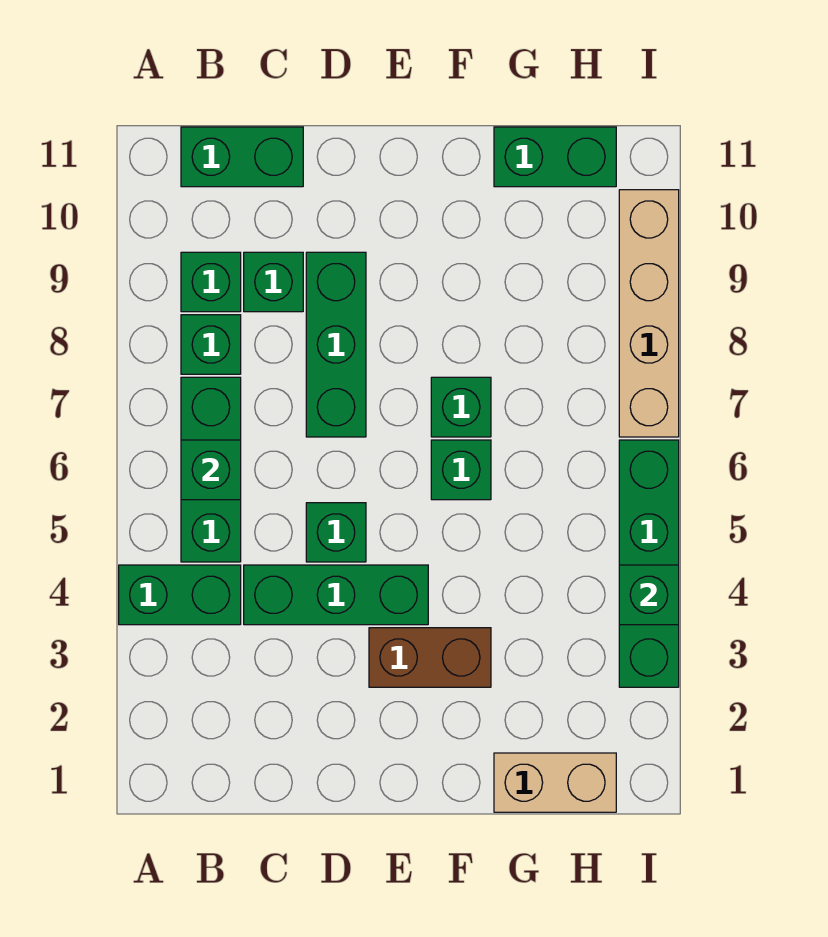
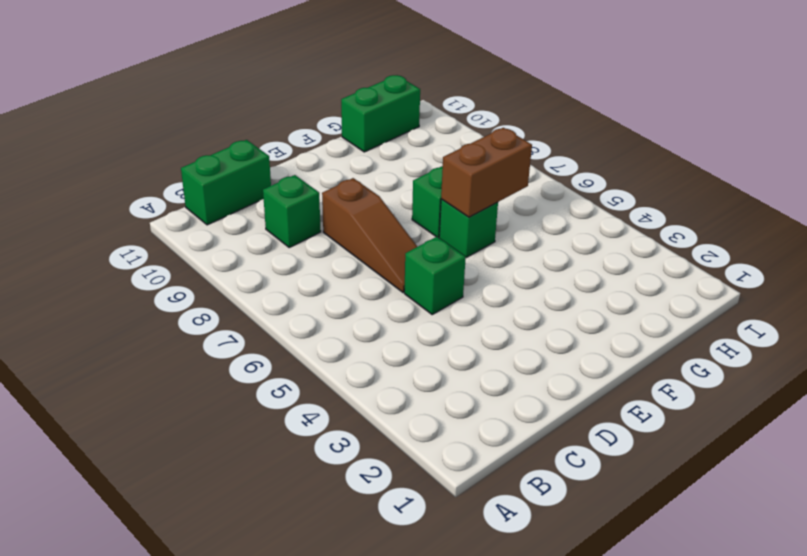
brown 1x3 slope [322,178,417,292] -> green 1x3 brick [306,252,366,437]
brown 1x2 brick [441,128,532,217] -> brown 1x2 brick moved to [369,628,491,687]
none -> green 1x2 brick [119,565,241,625]
none -> green 1x3 brick [181,377,241,562]
none -> green 1x1 brick [181,315,241,374]

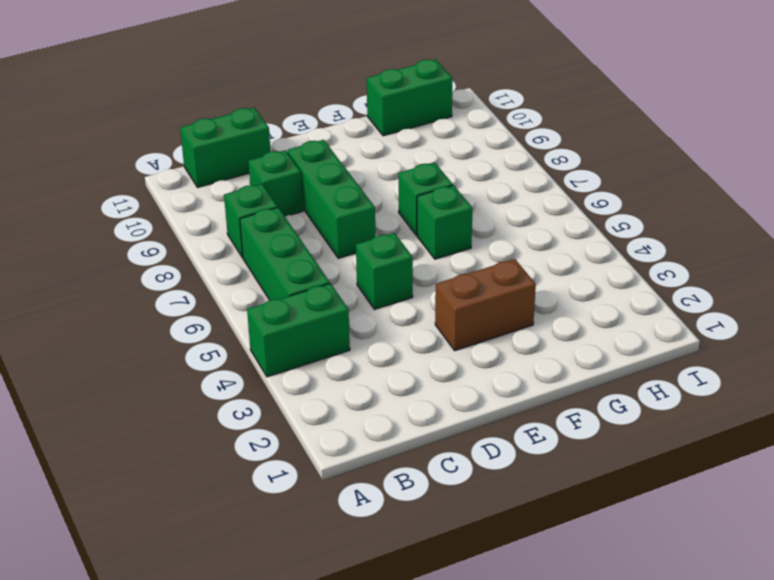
none -> green 1x1 brick [181,252,241,312]
none -> green 1x3 brick [244,565,428,625]
none -> tan 1x2 brick [494,753,616,812]

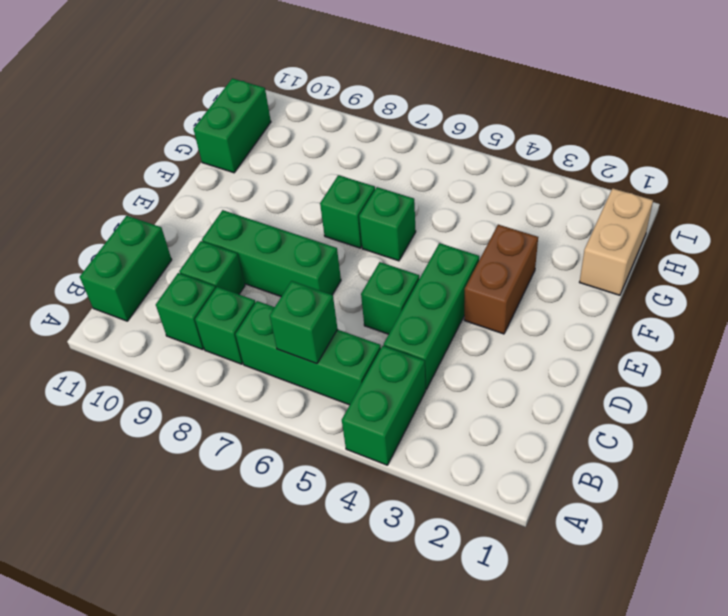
none -> green 1x4 brick [619,440,679,687]
none -> tan 1x4 brick [619,190,679,437]
none -> green 1x1 brick [619,565,679,625]

